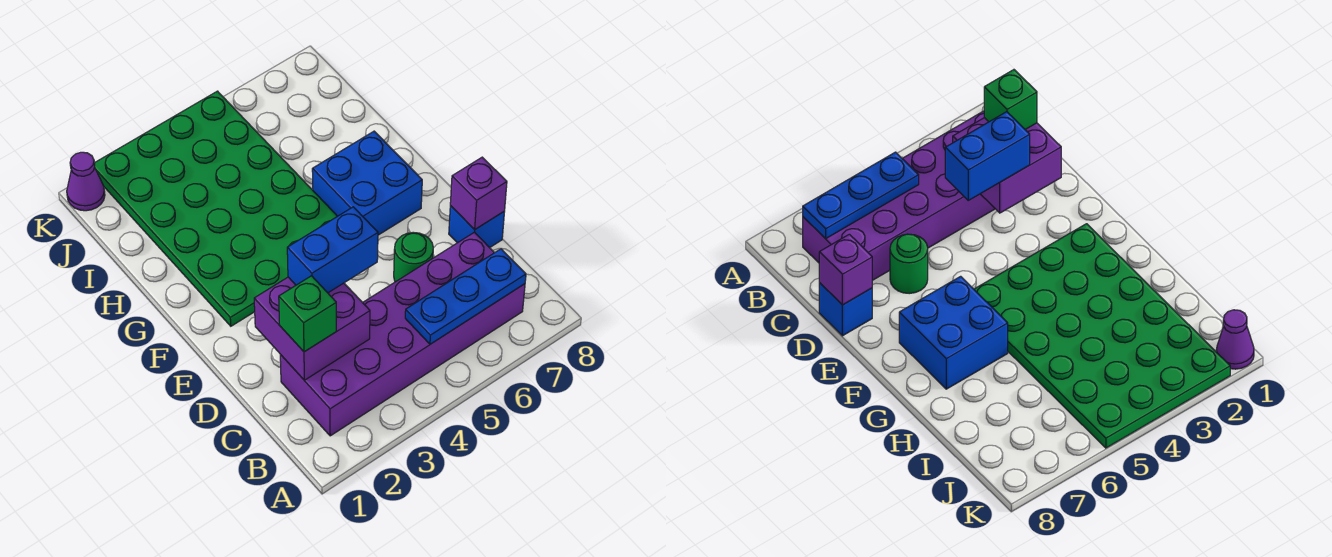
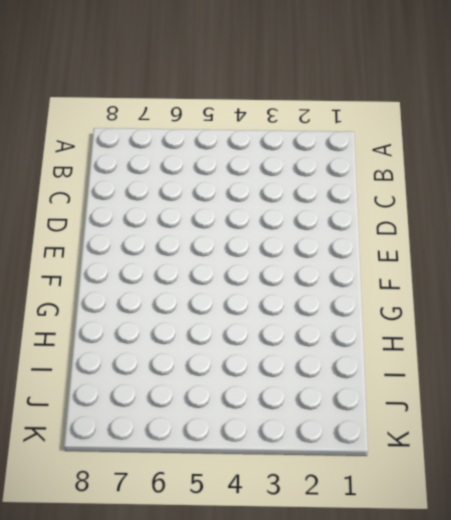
none -> purple 2x6 brick [280,232,525,436]
none -> green 1x1 round brick [394,232,433,282]

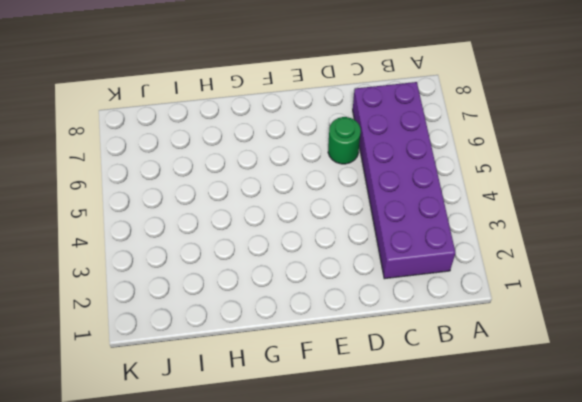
none -> blue 1x1 brick [449,206,505,248]
none -> green 4x6 plate [95,91,337,326]

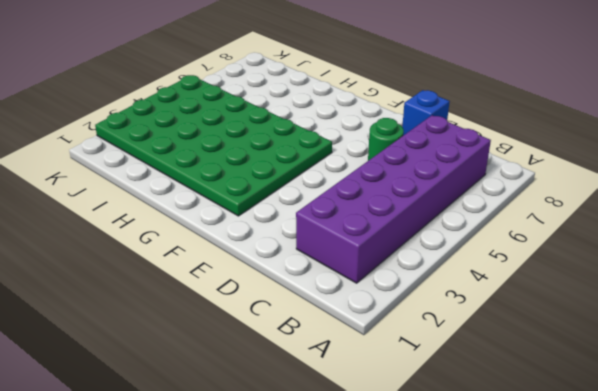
none -> blue 2x2 brick [312,131,422,235]
none -> purple 1x1 cone [67,152,105,211]

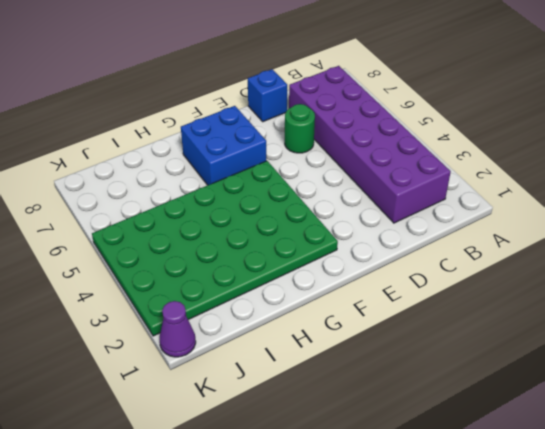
none -> blue 1x3 plate [405,249,526,344]
none -> purple 2x2 brick [254,277,370,380]

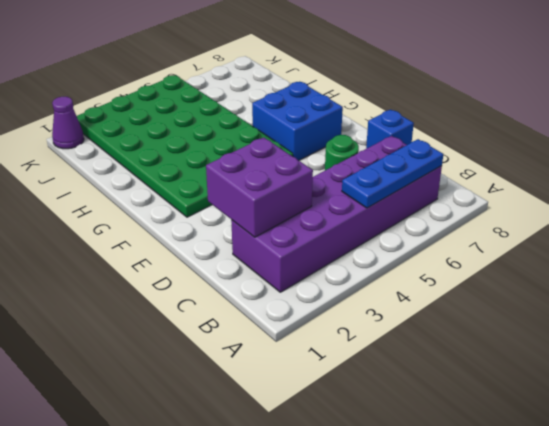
none -> purple 1x1 brick [450,157,507,230]
none -> green 1x1 brick [279,276,336,352]

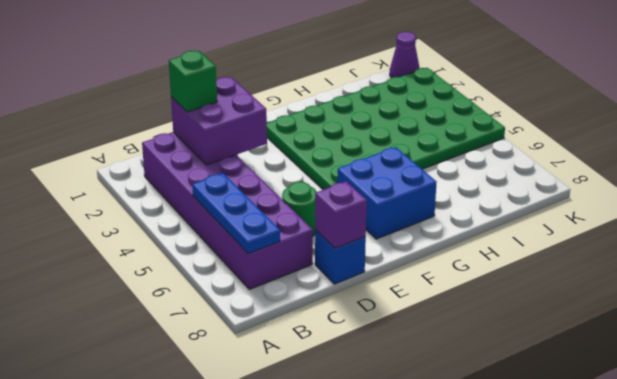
none -> blue 1x2 brick [287,207,378,293]

